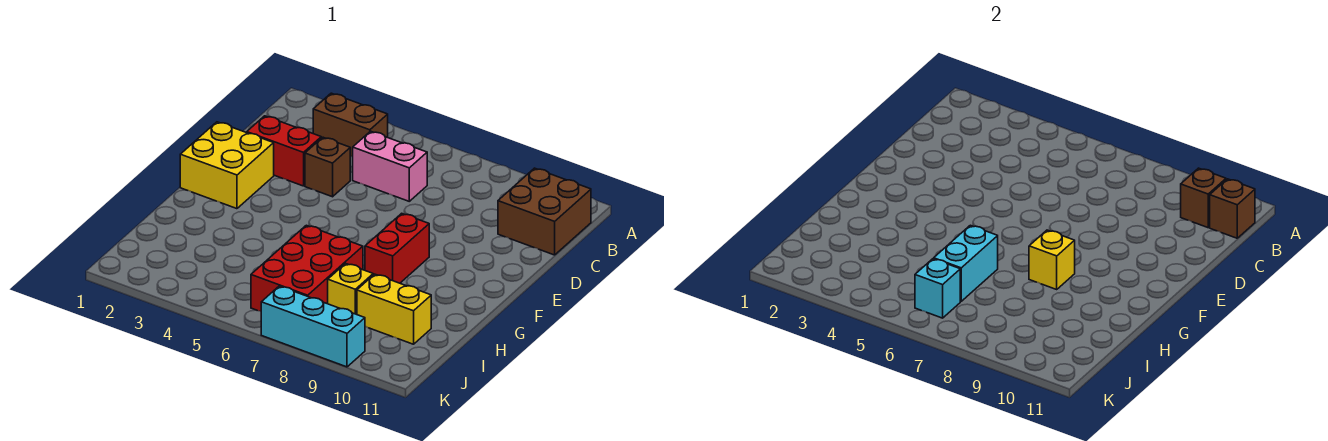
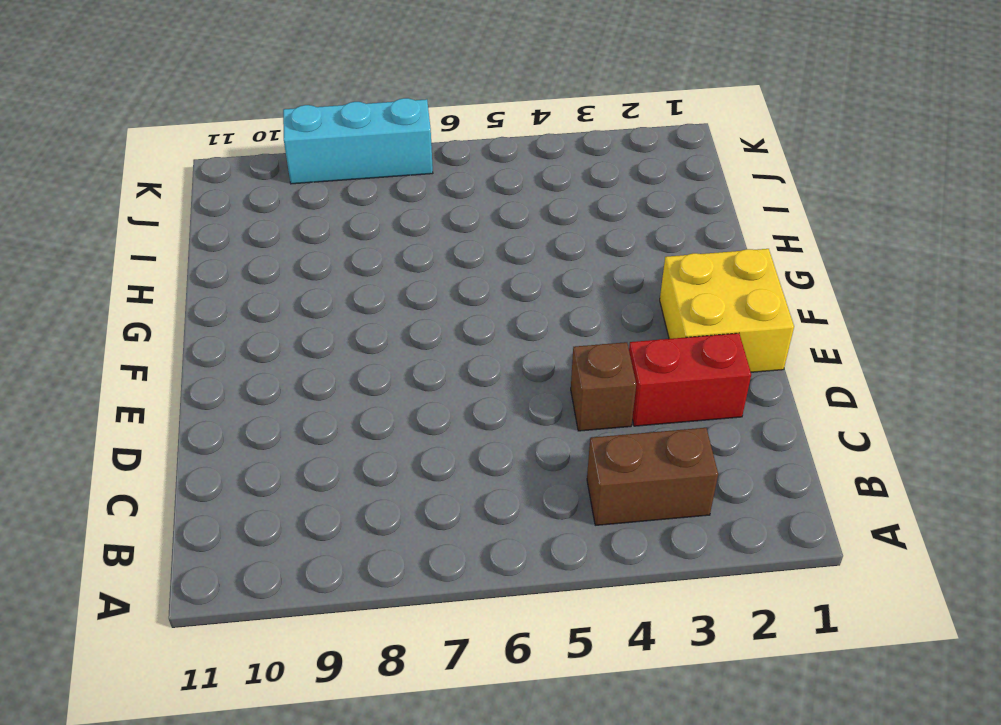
none -> brown 2x2 brick [498,168,591,255]
none -> pink 1x2 brick [353,131,427,201]
none -> red 1x2 brick [365,213,429,283]

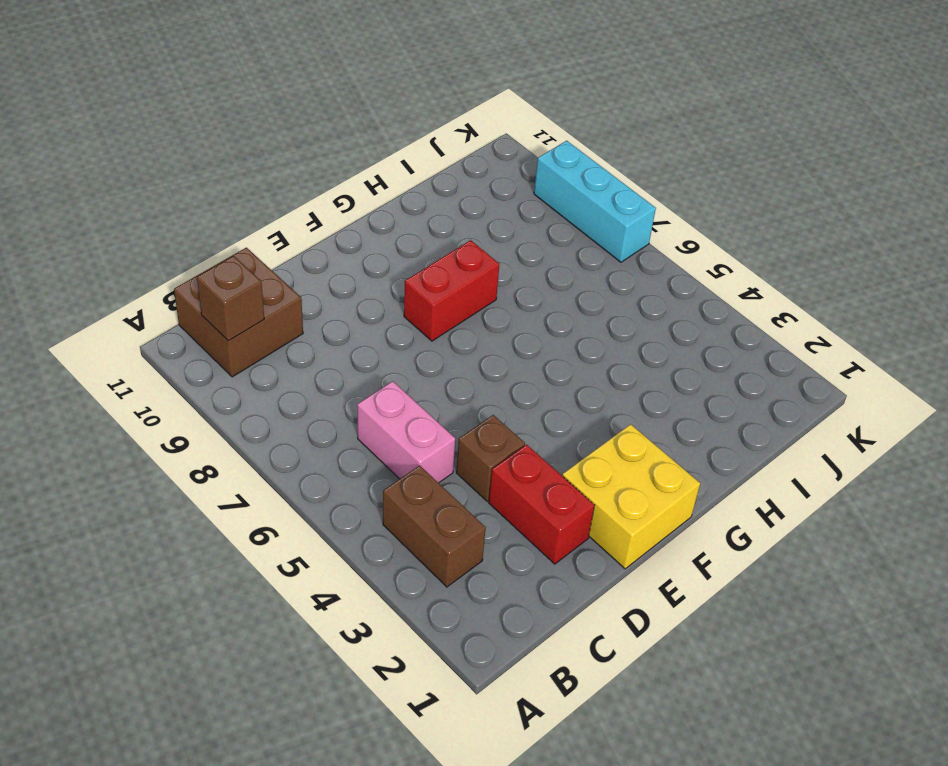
none -> red 2x3 brick [251,225,363,311]
none -> yellow 1x1 brick [328,263,373,315]
none -> yellow 1x2 brick [357,274,431,344]

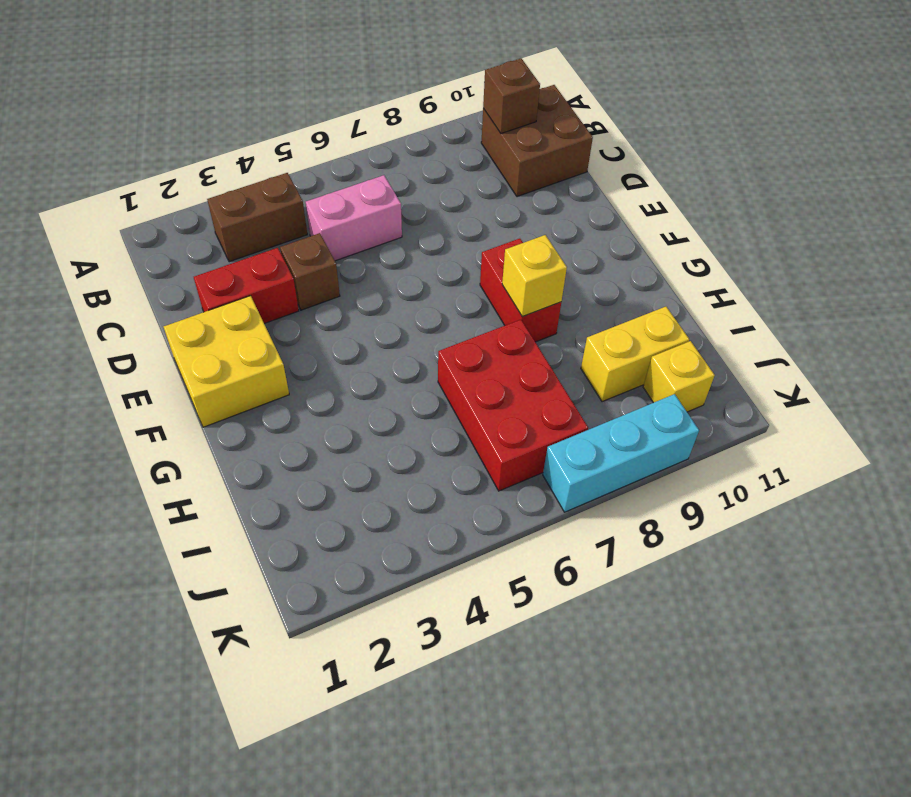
yellow 1x1 brick [643,341,715,412] -> yellow 1x1 brick moved to [328,263,373,315]
none -> brown 1x1 brick [1210,179,1255,238]
none -> cyan 1x2 brick [934,225,998,301]
none -> cyan 1x1 brick [915,259,960,318]

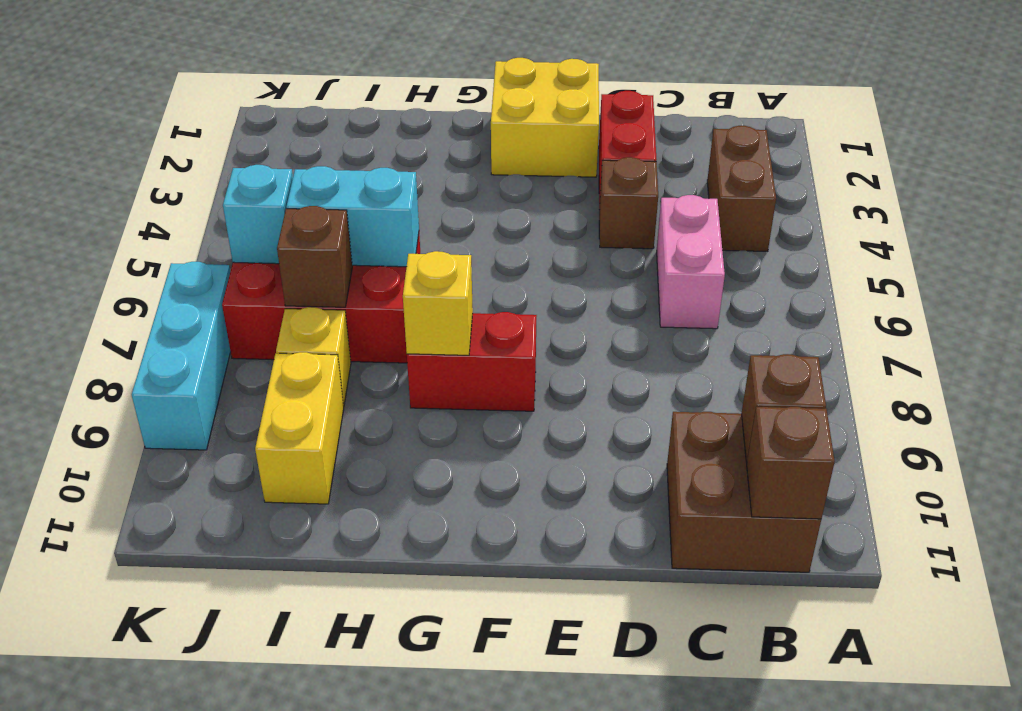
brown 1x1 brick [277,206,352,307] -> none

